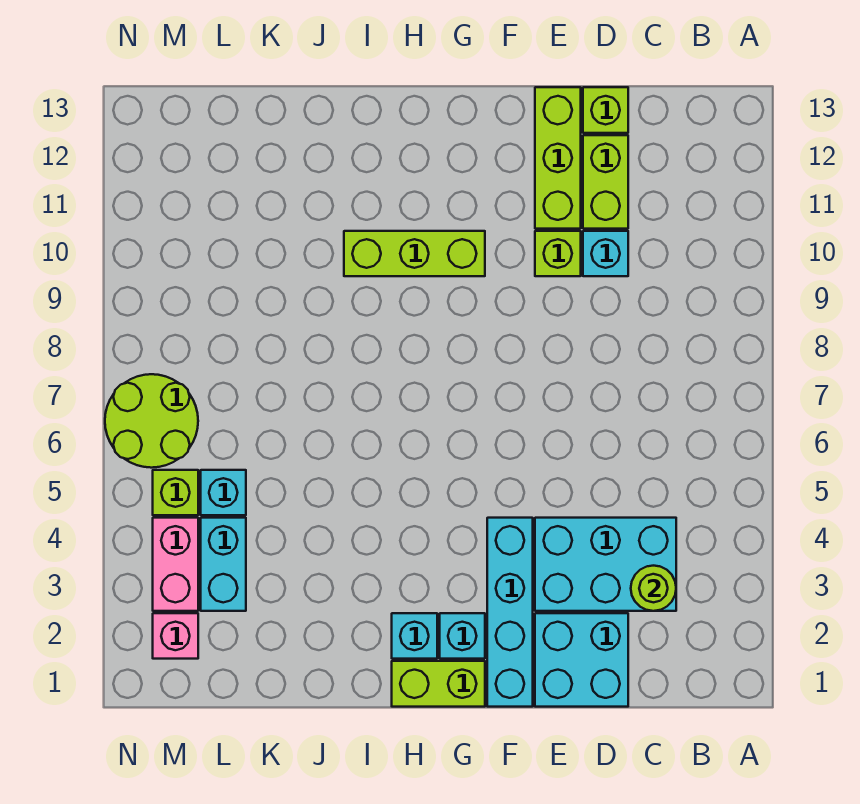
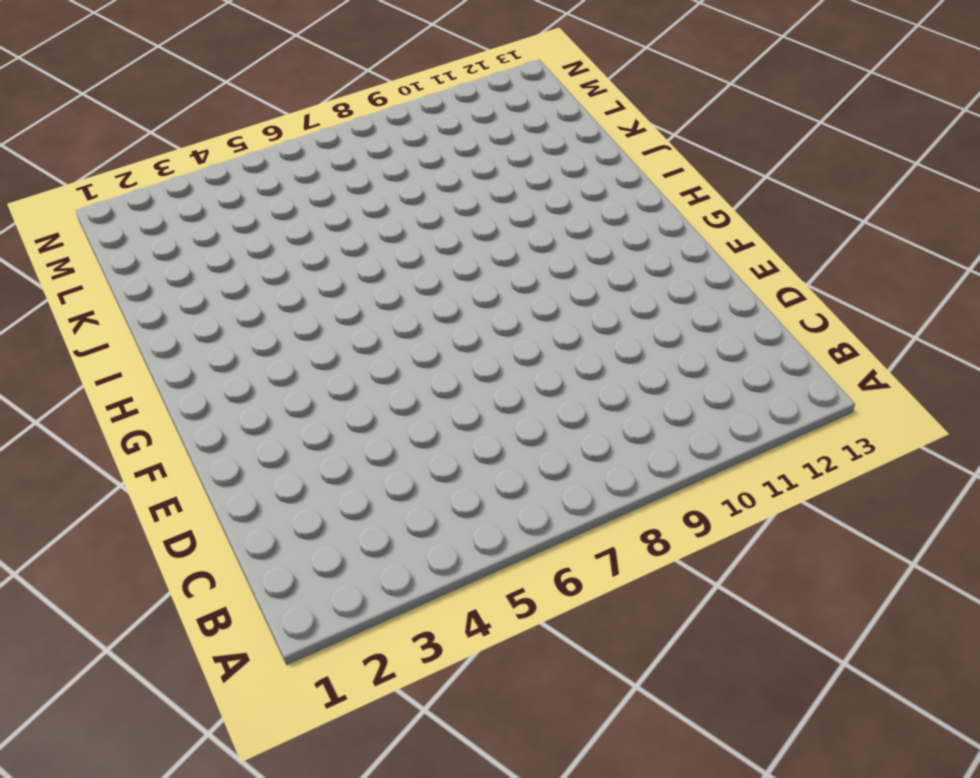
none -> cyan 2x3 brick [535,518,676,611]
none -> cyan 2x2 brick [535,613,628,707]
none -> cyan 1x1 brick [583,231,628,276]

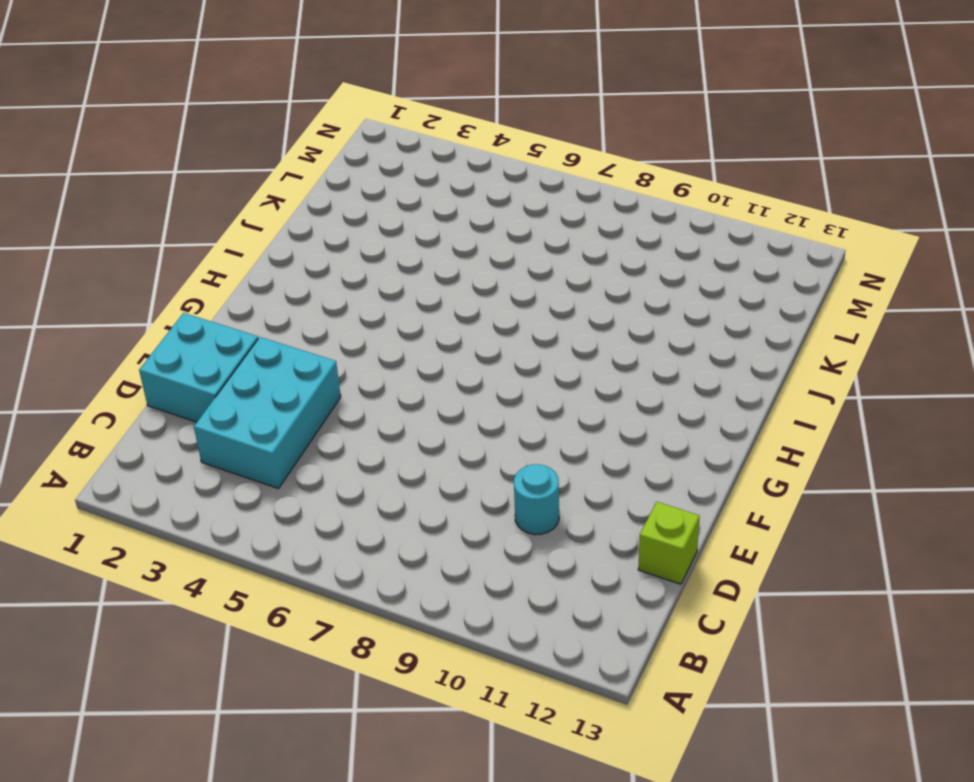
cyan 1x1 round brick [514,464,559,535] -> cyan 1x1 brick [583,231,628,276]
none -> lime 1x2 brick [583,135,628,229]
none -> lime 1x1 brick [535,231,581,276]
none -> lime 1x3 brick [535,87,581,229]

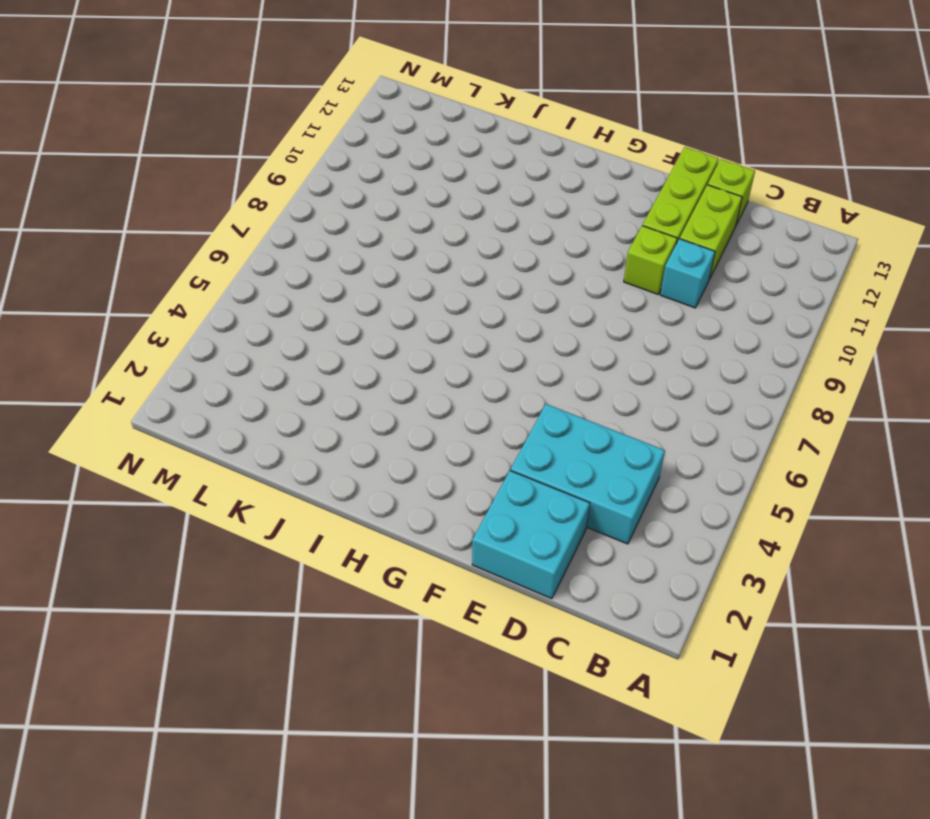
none -> cyan 1x4 brick [487,518,533,707]
none -> lime 1x2 brick [392,661,485,707]
none -> cyan 1x1 brick [440,613,485,659]

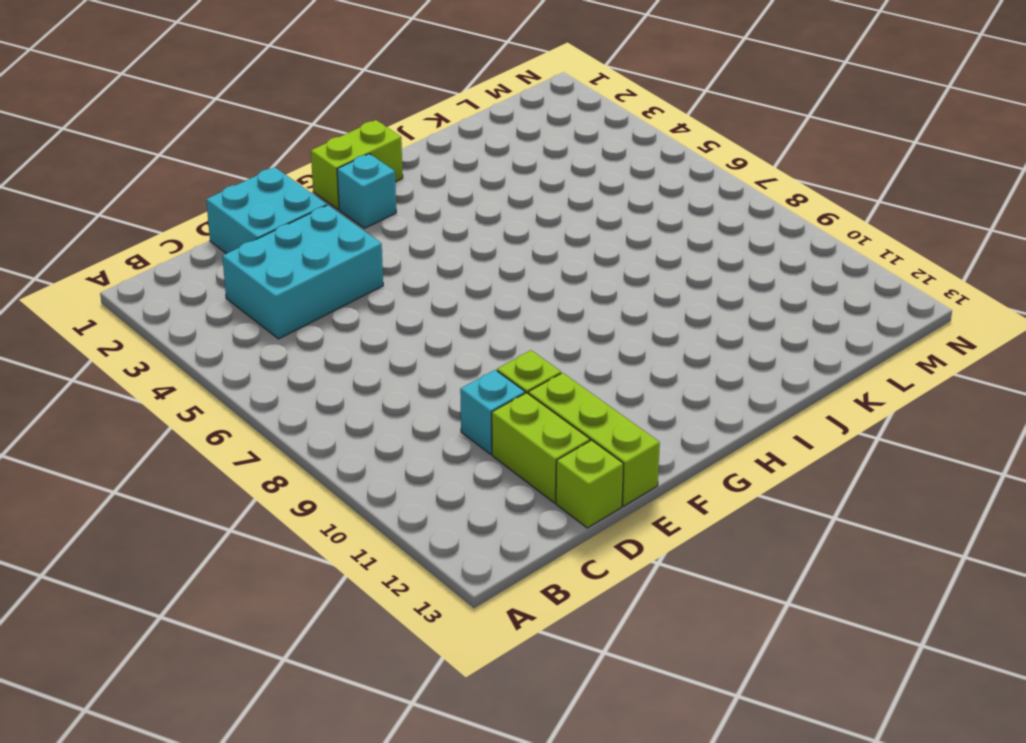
none -> cyan 1x4 brick [487,518,533,707]
none -> lime 1x3 brick [344,231,485,276]
none -> cyan 1x1 brick [392,613,437,659]

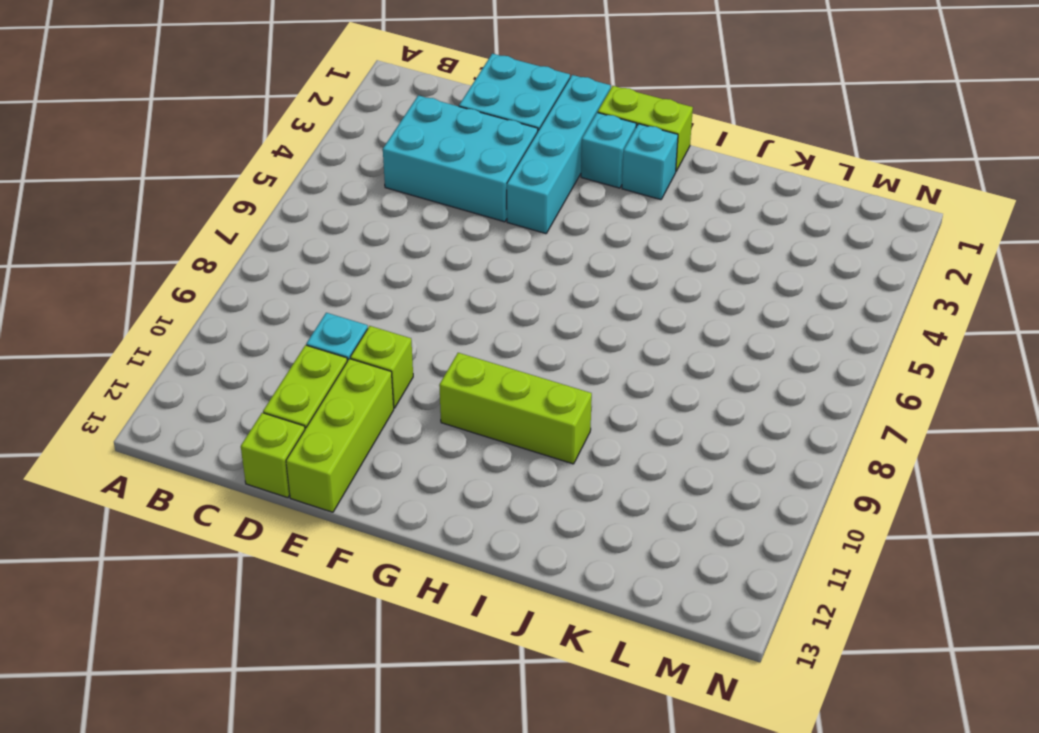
none -> cyan 1x2 brick [201,518,246,611]
none -> cyan 1x1 brick [201,470,246,515]
none -> pink 1x1 brick [153,613,198,659]

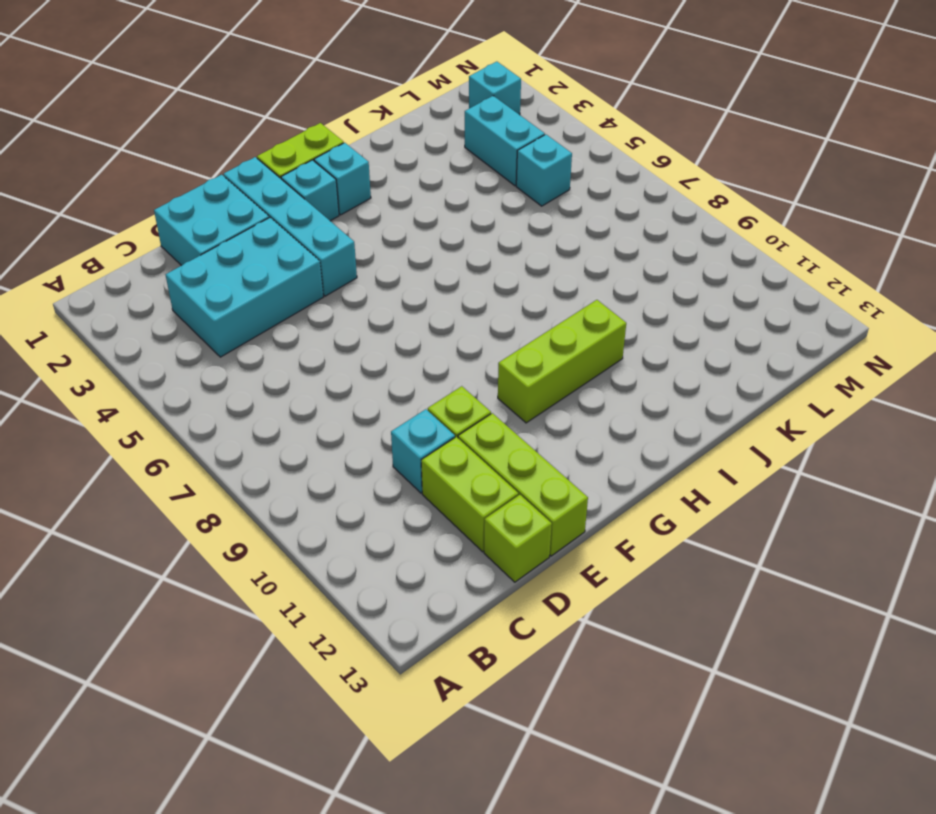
cyan 1x1 brick [469,62,521,115] -> pink 1x1 brick [153,613,198,659]
none -> pink 1x2 brick [153,518,198,611]
none -> lime 1x1 brick [153,470,198,515]
none -> lime 2x2 round brick [105,374,198,468]

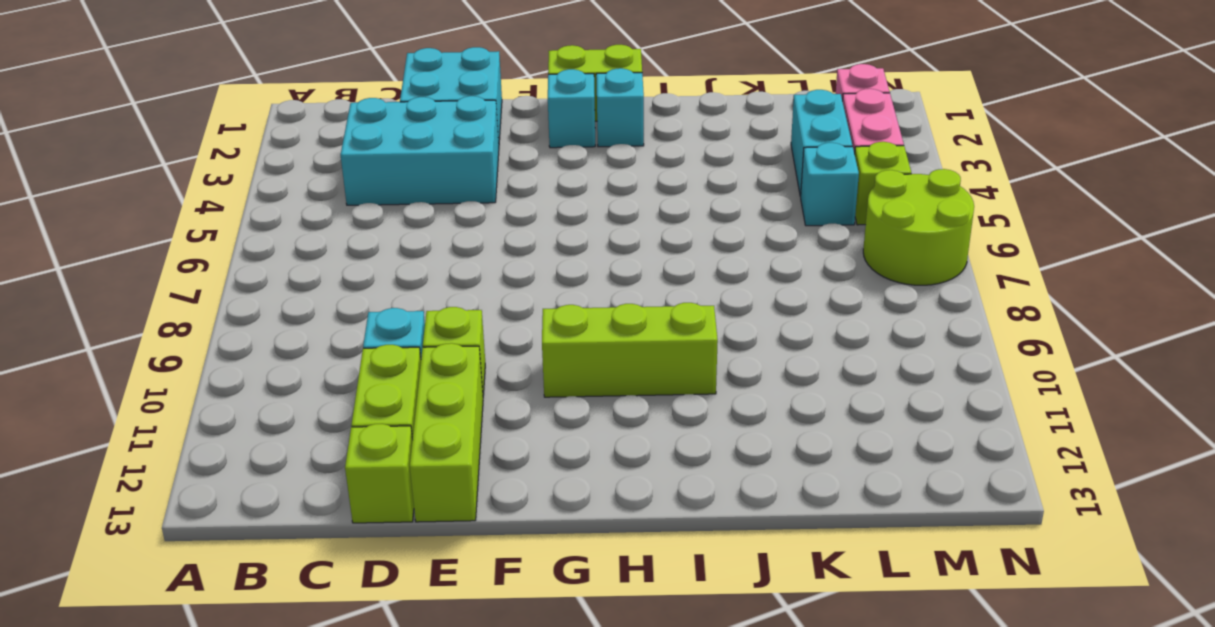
none -> cyan 1x4 brick [487,518,533,707]
none -> lime 1x1 round brick [631,566,676,611]

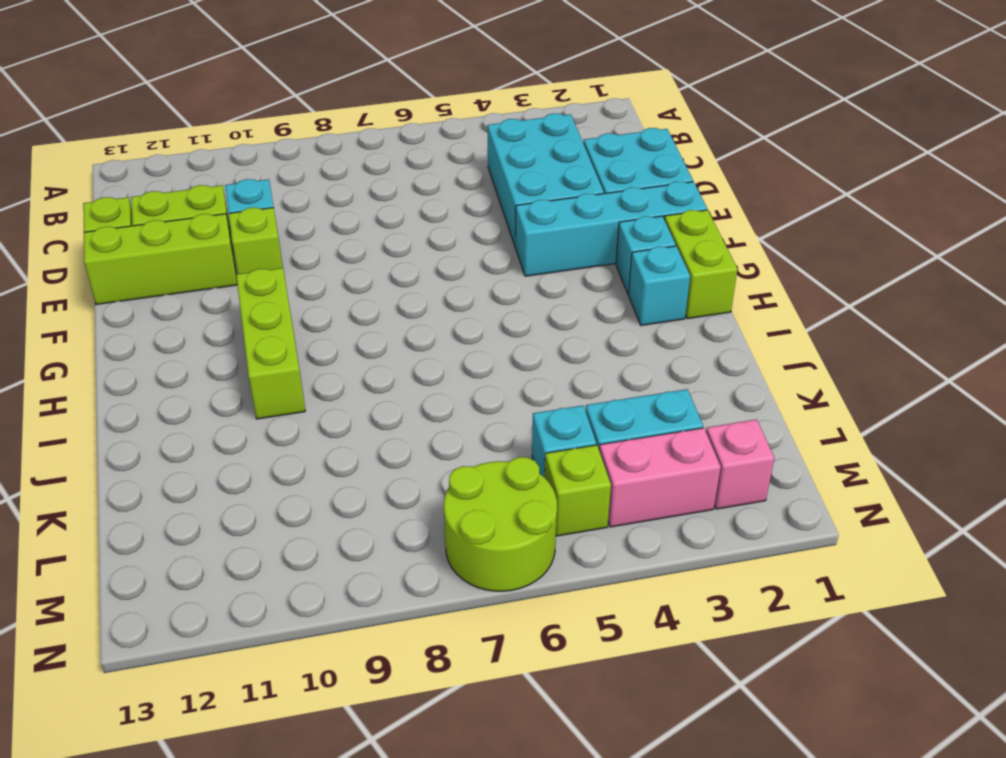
none -> lime 1x1 round brick [631,566,676,611]

